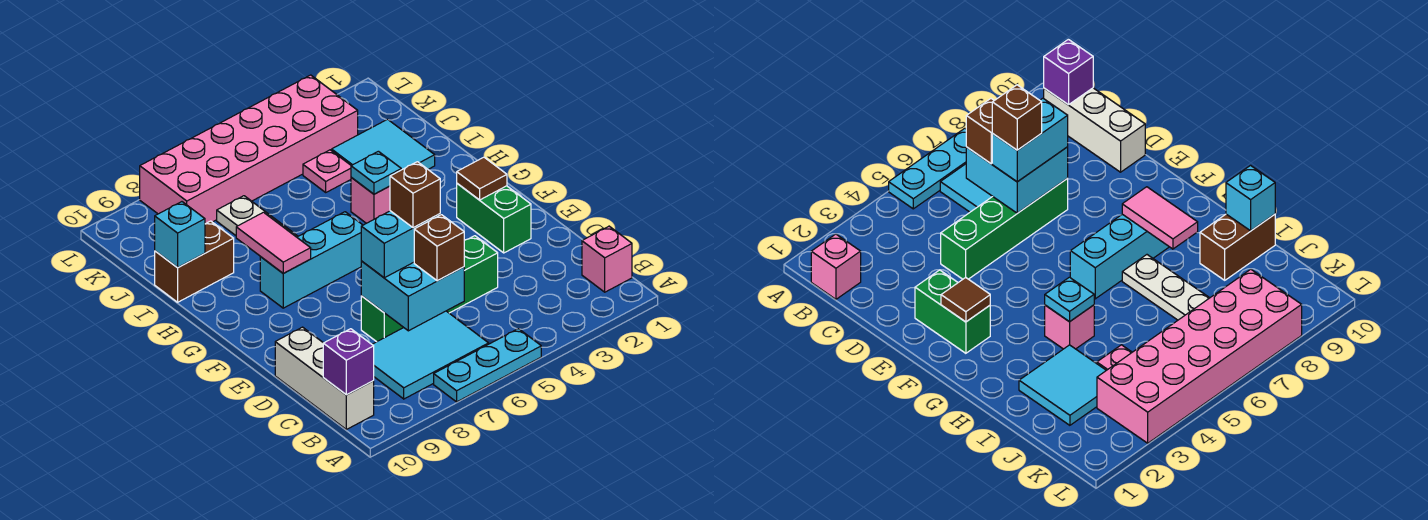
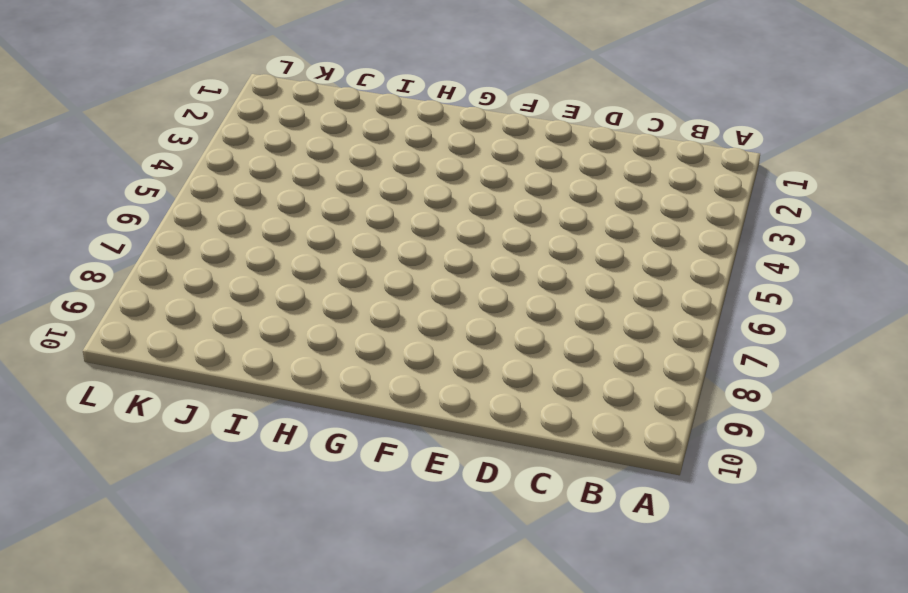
none -> cyan 1x3 plate [434,329,541,402]
none -> pink 1x1 brick [582,226,632,292]
none -> cyan 2x3 tile [372,311,489,399]

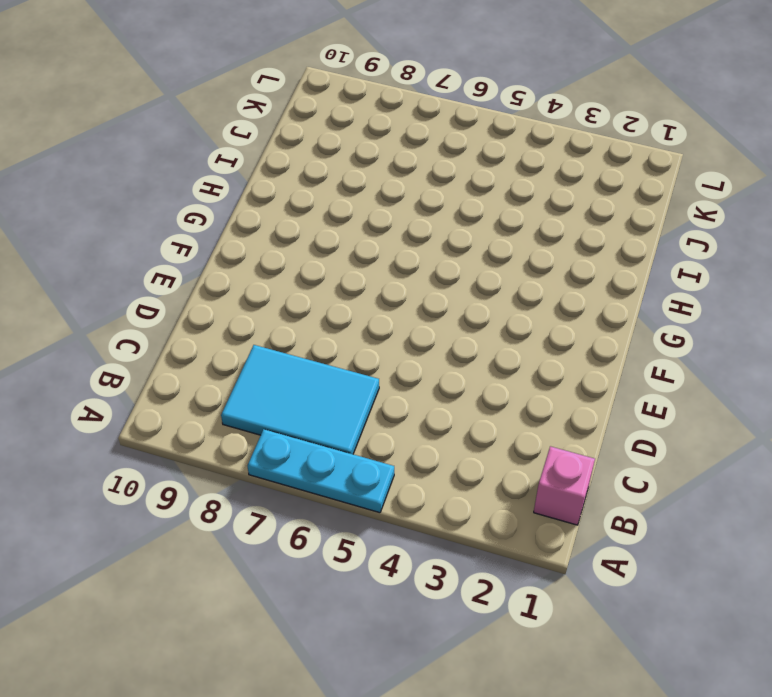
none -> white 1x3 brick [275,327,374,429]
none -> green 1x4 brick [361,236,498,342]
none -> green 1x2 brick [457,184,531,253]

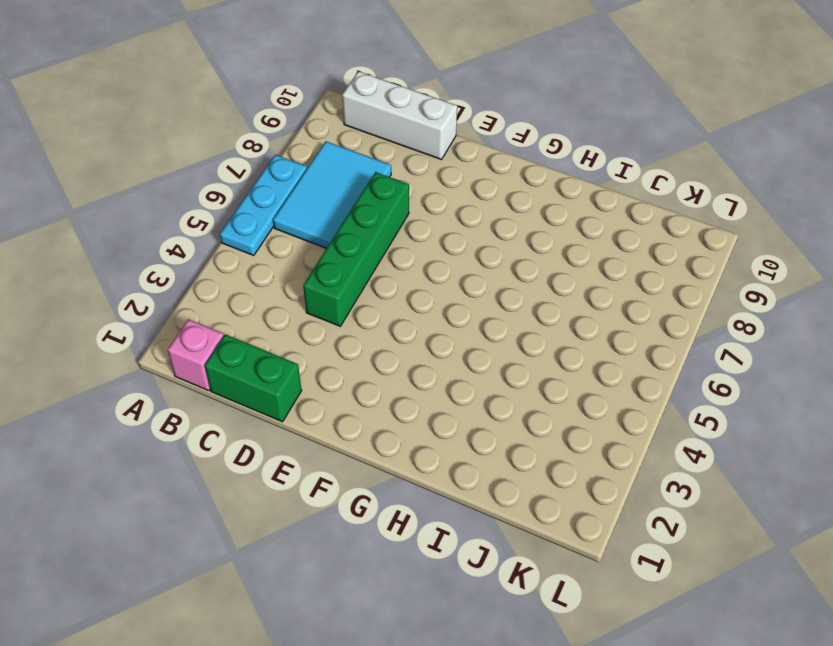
green 1x2 brick [205,334,302,422] -> green 1x2 brick moved to [457,184,531,253]
none -> cyan 1x3 brick [260,212,363,308]
none -> pink 1x1 brick [351,178,390,223]
none -> white 1x3 plate [217,196,298,237]

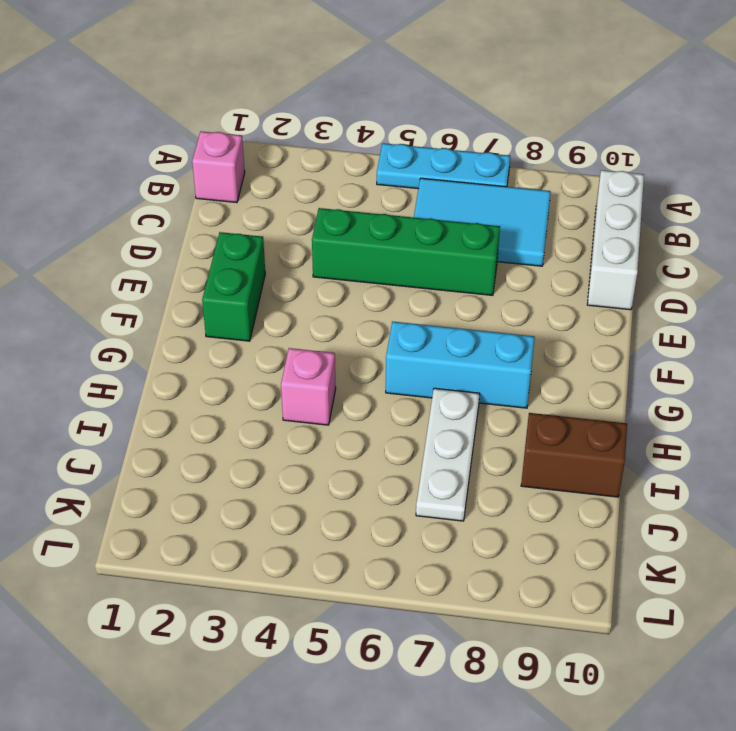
none -> cyan 2x2 tile [332,119,435,170]
none -> pink 1x1 plate [303,150,351,192]
none -> pink 2x6 brick [140,75,358,224]

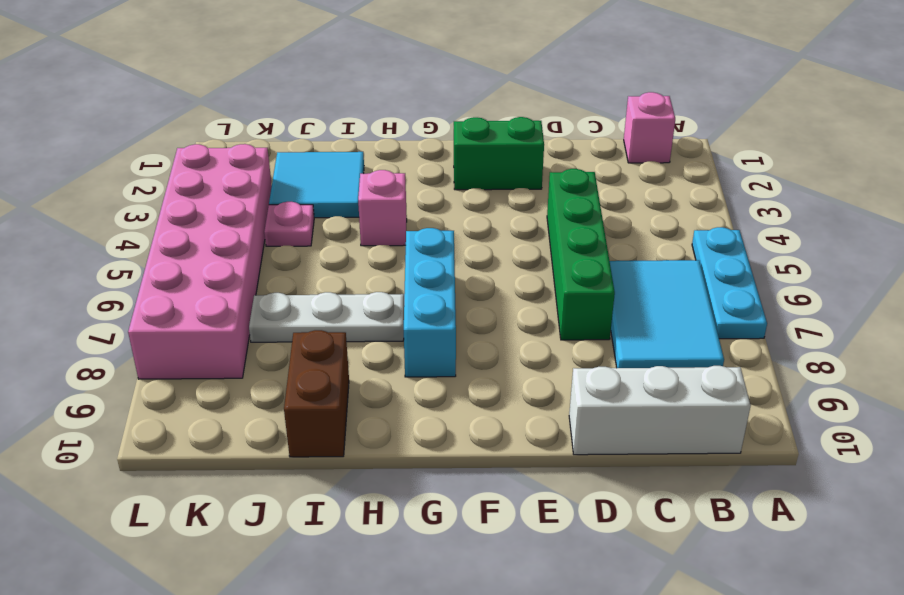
none -> purple 1x1 brick [323,329,374,395]
none -> cyan 2x2 brick [361,261,464,331]
none -> brown 1x1 tile [457,157,507,200]

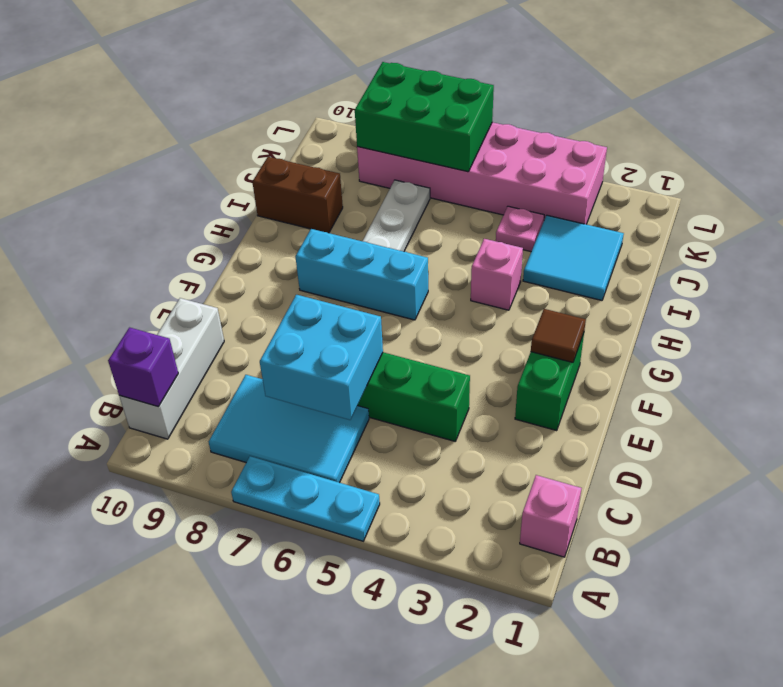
green 2x3 brick [355,62,494,172] -> none
none -> pink 1x2 tile [236,212,311,273]
none -> cyan 1x1 plate [351,151,401,194]
none -> cyan 1x1 brick [155,202,205,268]

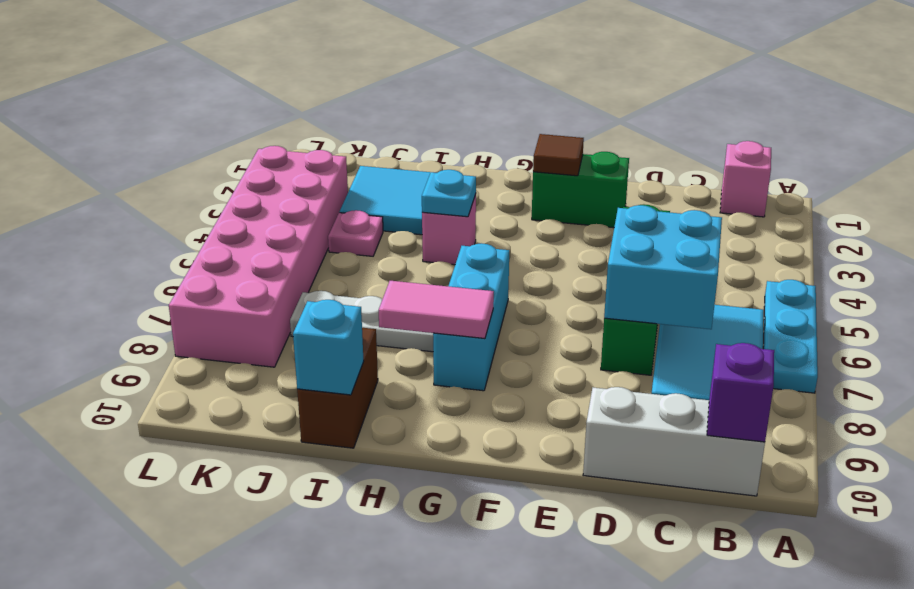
none -> brown 1x1 brick [414,215,464,281]
none -> cyan 1x2 brick [361,211,440,278]
none -> brown 1x1 brick [390,162,440,228]

